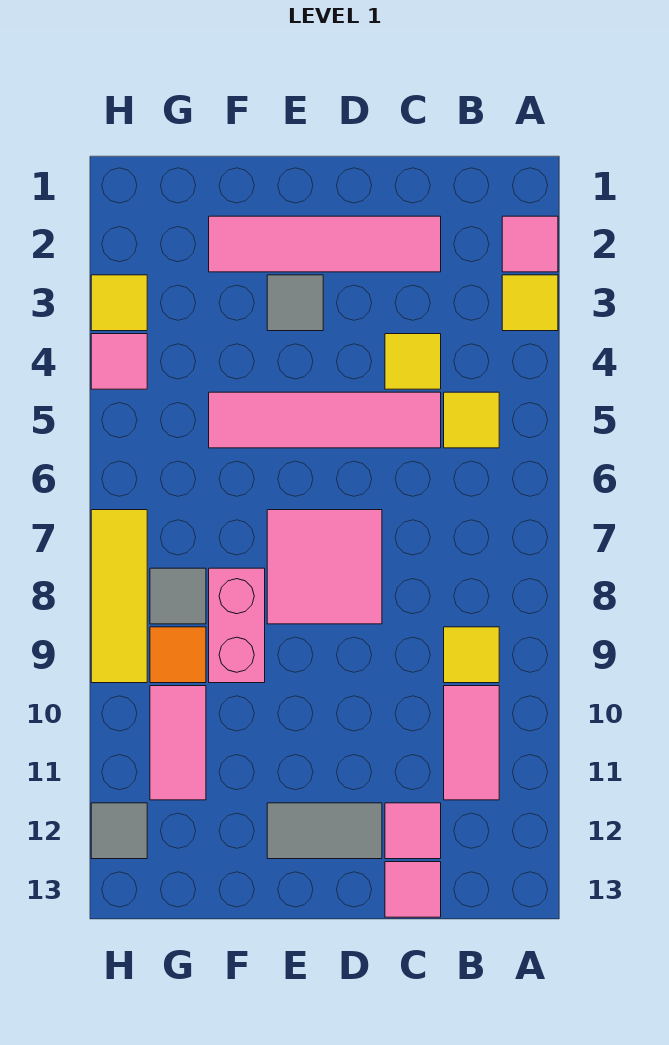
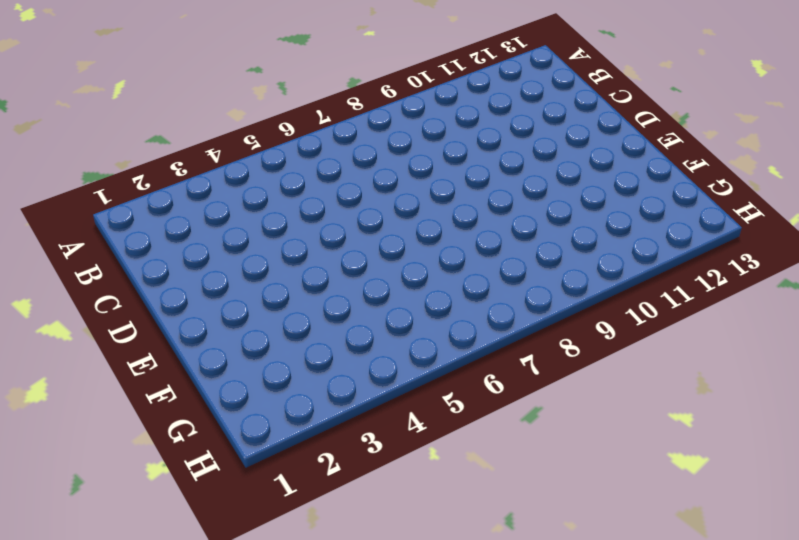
none -> pink 1x1 tile [502,216,558,272]
none -> yellow 1x1 tile [502,275,558,331]
none -> yellow 1x1 tile [444,392,499,448]

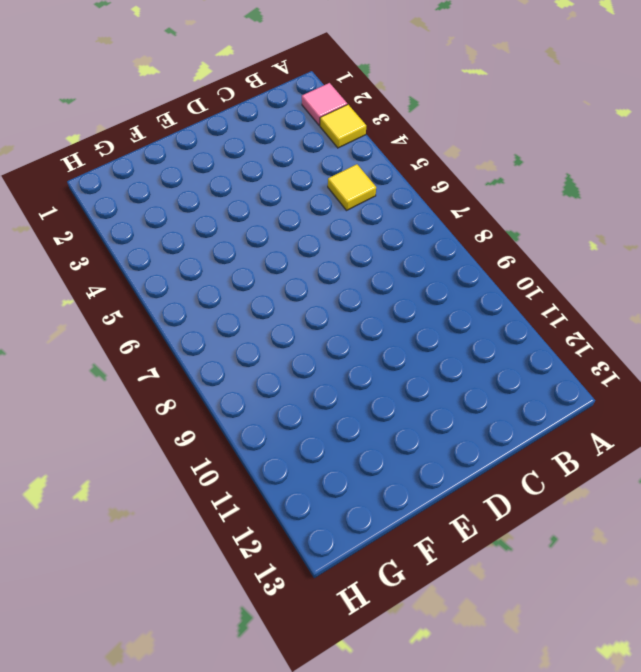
none -> yellow 1x1 tile [444,627,499,683]
none -> pink 1x2 tile [444,686,499,800]
none -> pink 1x4 tile [209,216,441,272]

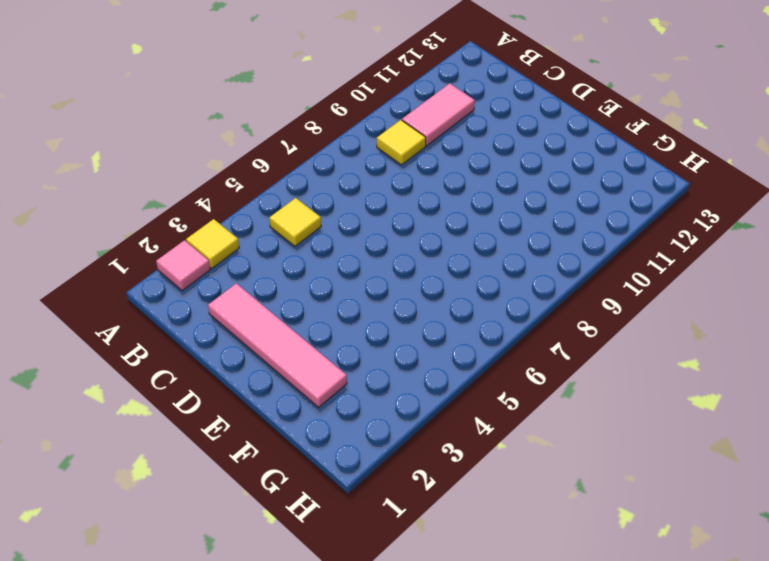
none -> yellow 1x1 tile [385,334,441,389]
none -> pink 1x4 tile [209,392,441,448]
none -> pink 1x1 tile [385,803,441,859]

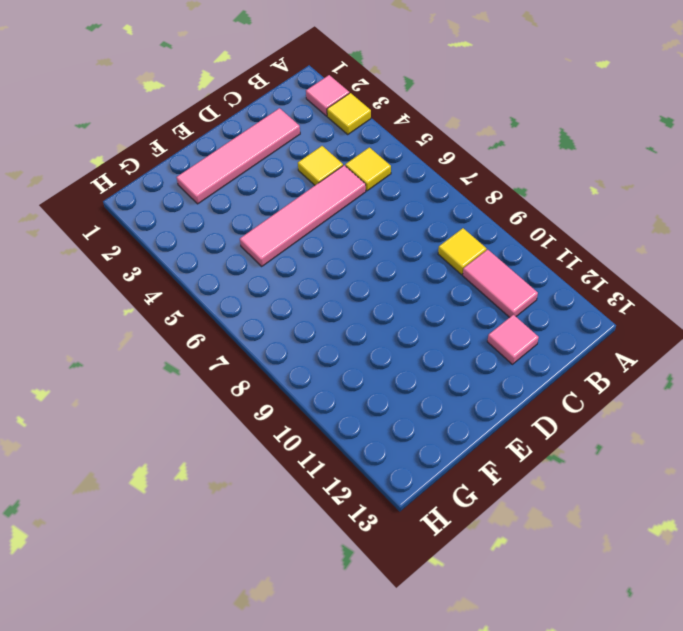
none -> pink 1x1 tile [385,862,441,917]
none -> pink 2x2 tile [267,510,382,624]
none -> grey 1x2 tile [267,803,382,859]

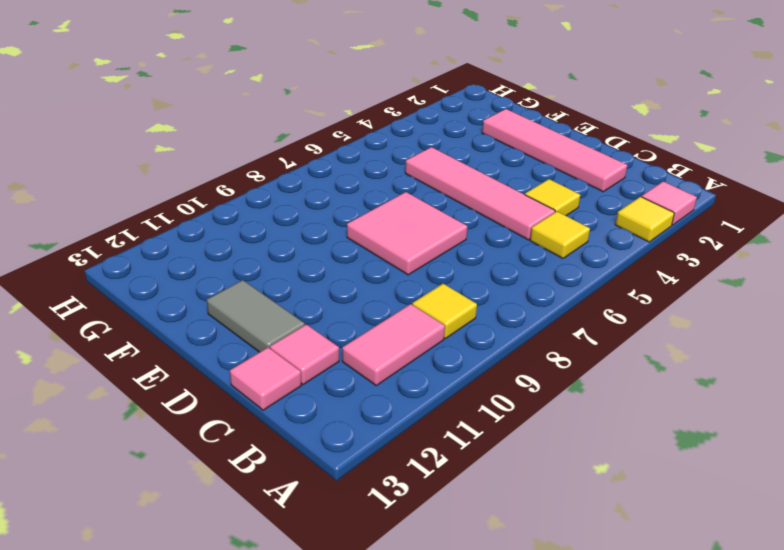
none -> grey 1x1 tile [267,275,323,331]
none -> pink 1x2 brick [209,568,265,683]
none -> grey 1x1 tile [150,568,206,624]

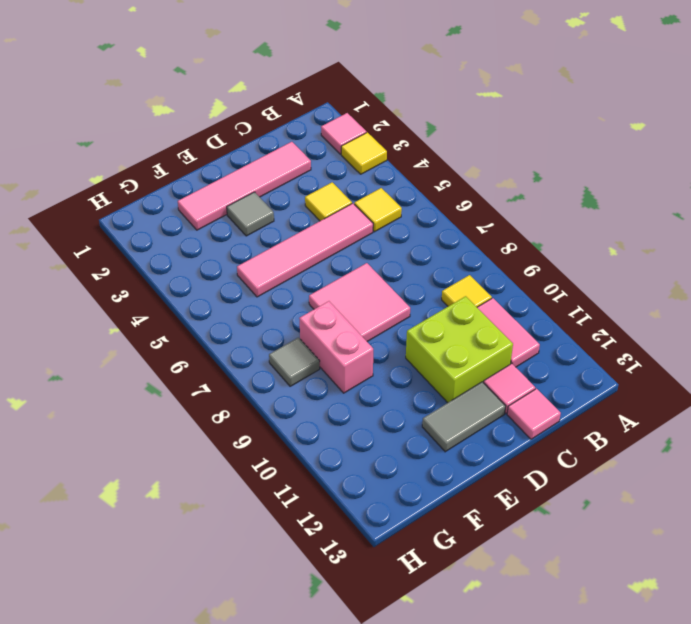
lime 2x2 brick [406,296,513,403] -> none
none -> orange 1x1 tile [150,627,206,683]
none -> pink 1x2 tile [150,686,206,800]
none -> yellow 1x1 tile [91,275,147,331]

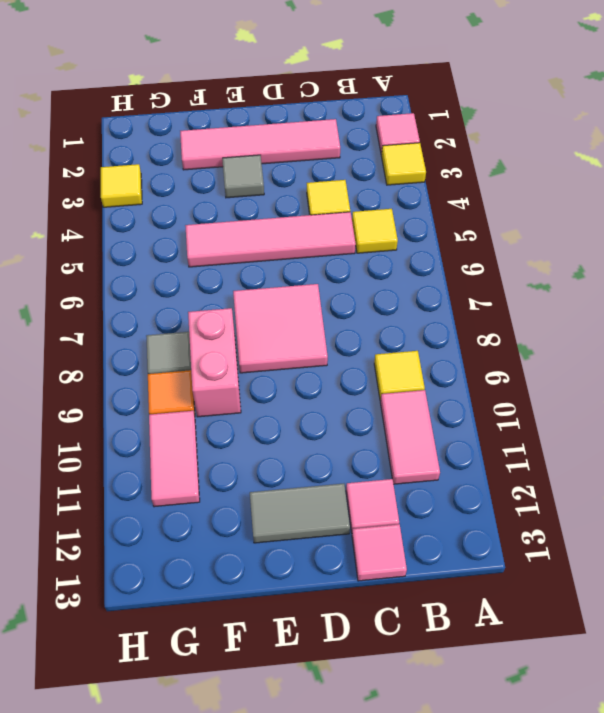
none -> pink 1x1 tile [91,334,147,389]
none -> yellow 1x3 tile [91,510,147,683]
none -> grey 1x1 tile [91,803,147,859]

